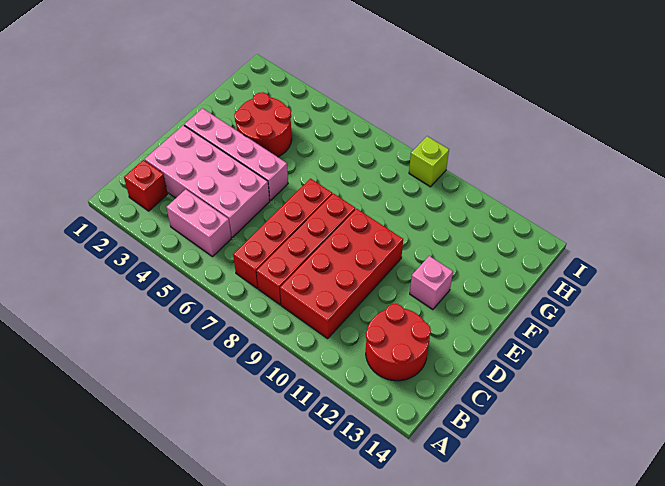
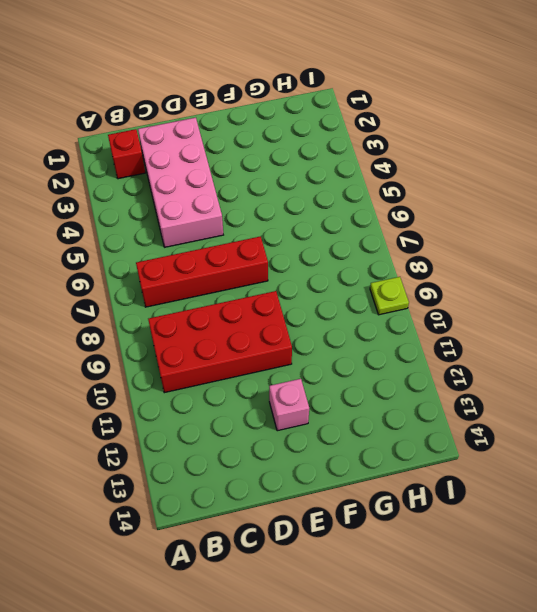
lime 1x1 plate [370,277,409,315] -> lime 1x1 brick [409,136,449,187]
none -> pink 1x2 brick [166,189,231,257]
none -> red 1x4 brick [256,193,355,305]

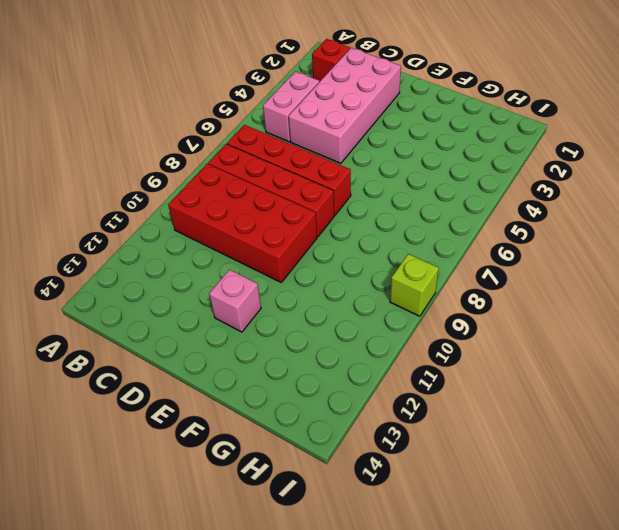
none -> red 2x2 round brick [366,304,431,381]
none -> pink 1x4 brick [184,108,288,200]

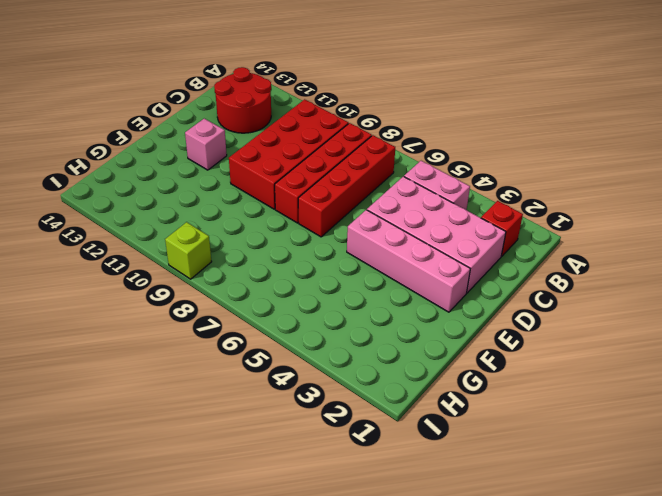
none -> red 2x2 round brick [234,92,292,157]

